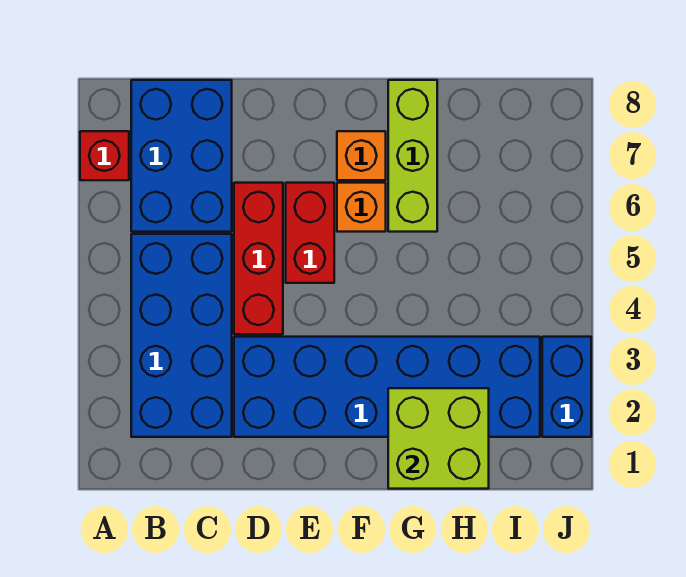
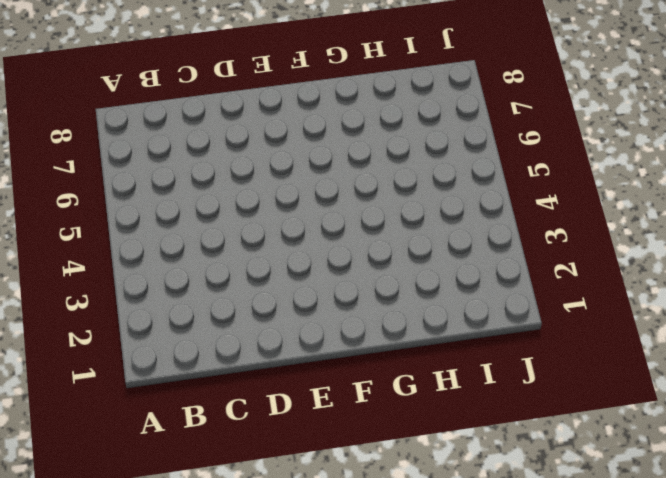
none -> red 1x1 brick [80,131,129,180]
none -> blue 2x4 brick [131,234,232,437]

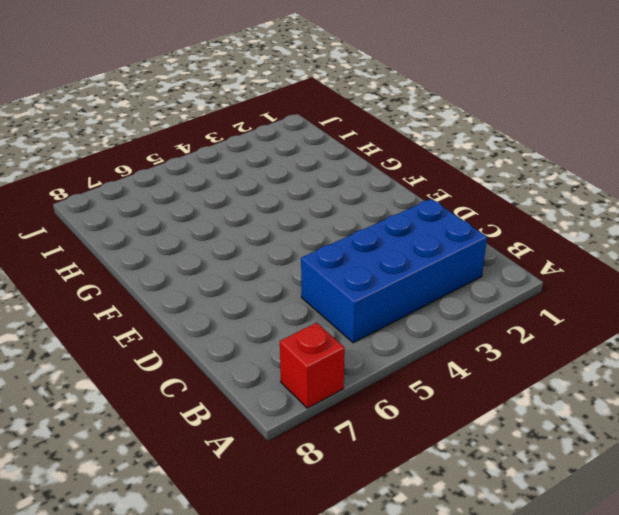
none -> blue 2x3 brick [131,80,232,232]
none -> blue 2x6 brick [234,337,540,437]

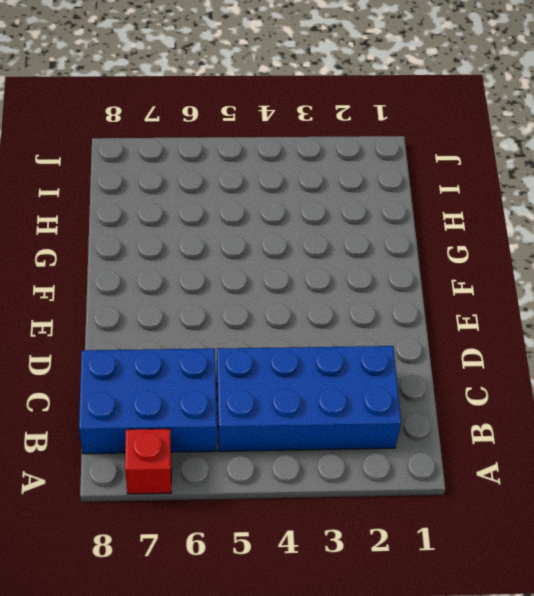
none -> blue 2x6 brick [234,337,540,437]
none -> red 1x3 brick [234,183,283,334]

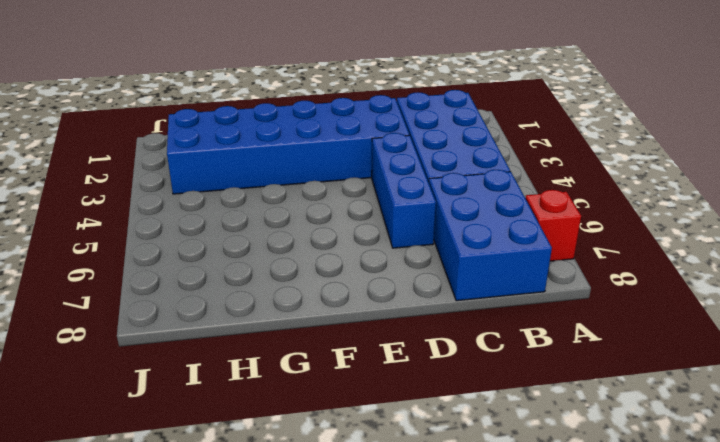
blue 1x3 brick [372,133,436,248] -> red 1x3 brick [234,183,283,334]
none -> red 1x2 brick [286,183,334,283]
none -> orange 1x1 brick [337,183,386,232]

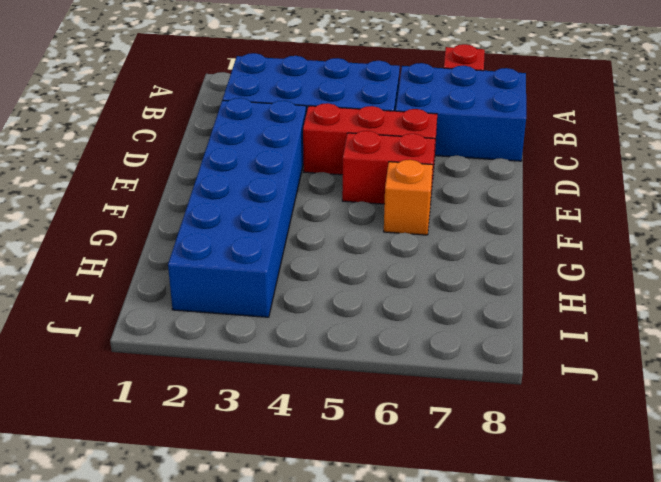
none -> orange 1x1 brick [337,131,386,180]
none -> lime 1x3 brick [388,80,437,232]

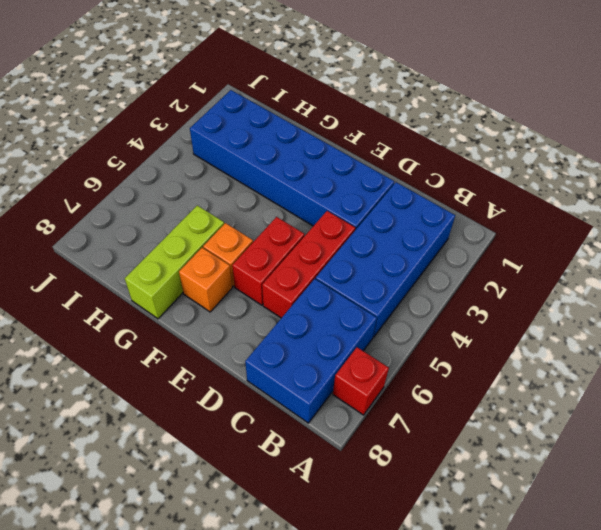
none -> blue 1x2 brick [542,337,591,437]
none -> lime 2x2 brick [388,388,489,489]

